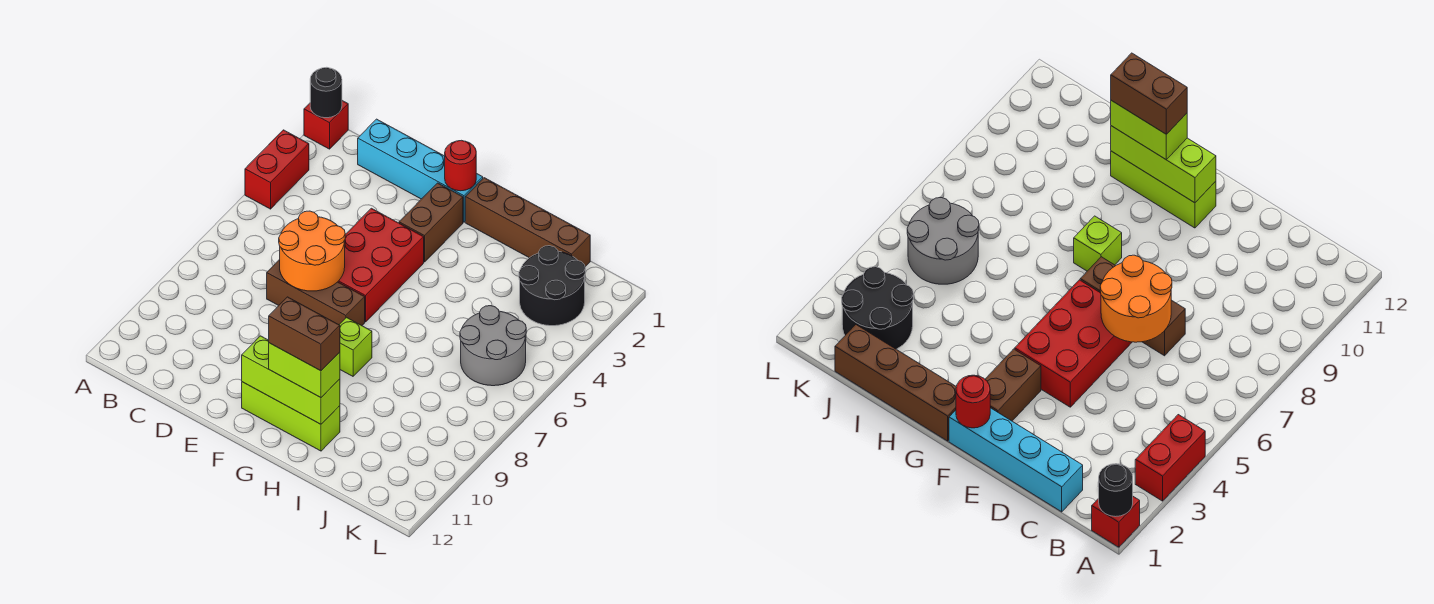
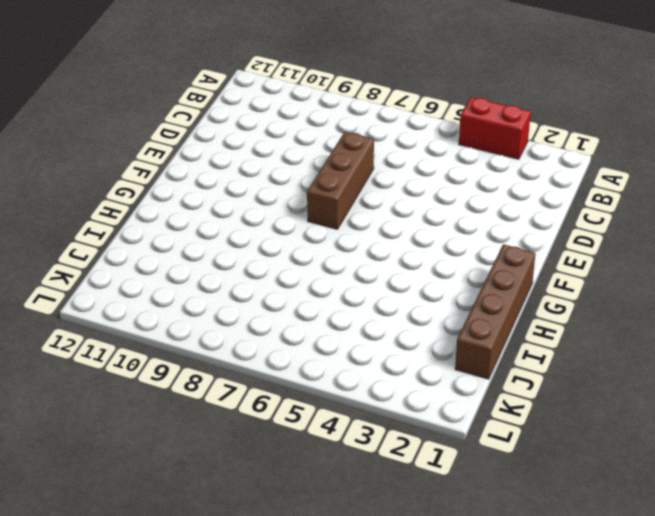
none -> red 1x1 brick [304,101,348,149]
none -> cyan 1x4 brick [358,119,483,222]
none -> red 2x3 brick [338,208,424,322]

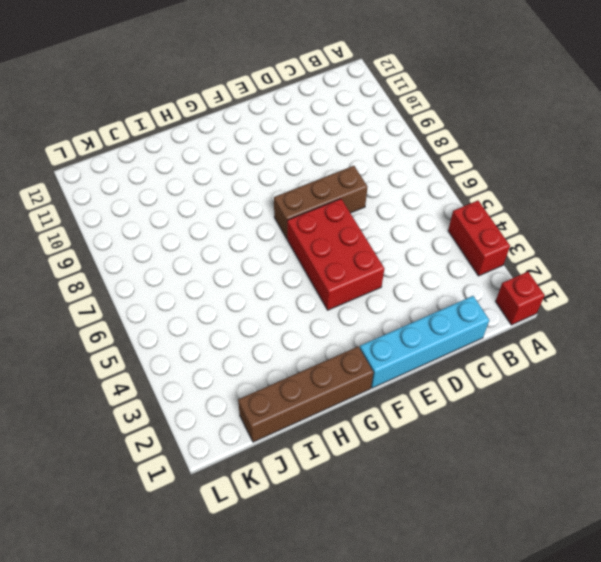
none -> brown 1x2 brick [399,183,463,262]
none -> lime 1x3 brick [242,382,340,451]
none -> lime 1x1 brick [339,317,372,376]

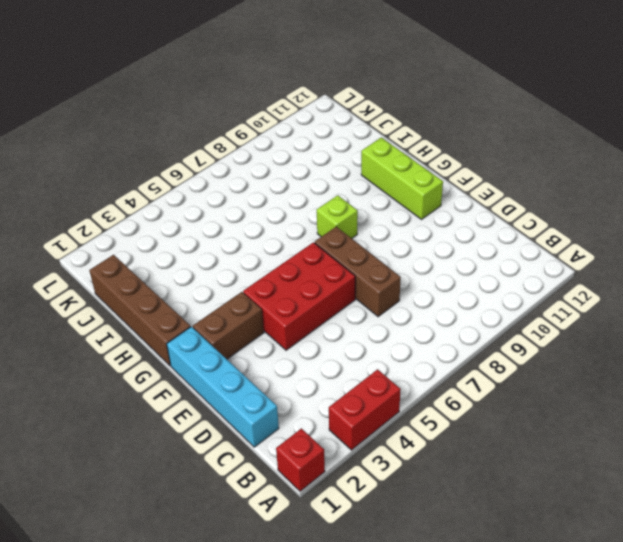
none -> black 2x2 round brick [519,246,585,326]
none -> grey 2x2 round brick [460,306,526,386]
none -> black 1x1 round brick [310,67,342,118]

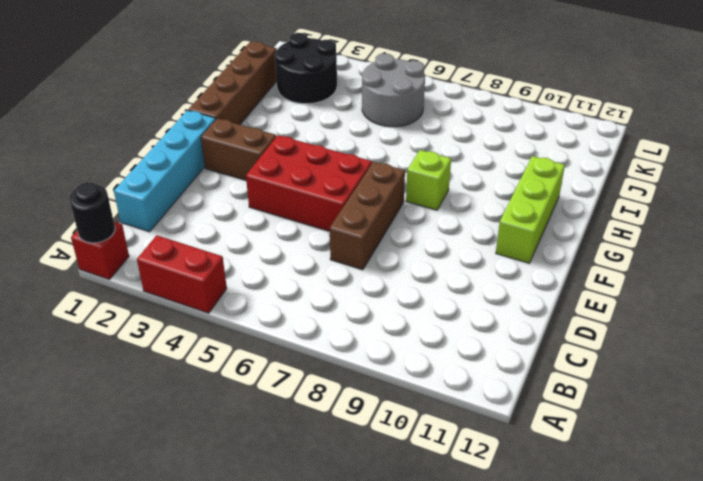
none -> orange 2x2 round brick [279,211,345,291]
none -> red 1x1 round brick [445,140,476,191]
none -> lime 1x3 brick [242,336,340,424]

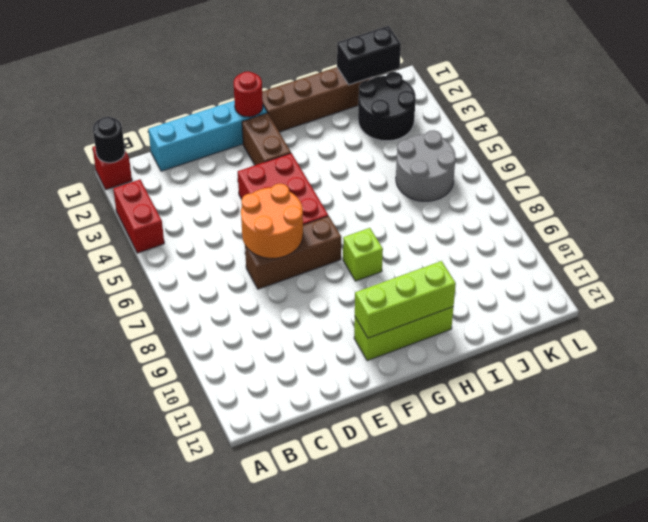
black 1x2 brick [337,26,401,85] -> none
none -> lime 1x2 brick [269,343,340,398]
none -> brown 1x2 brick [269,297,340,371]

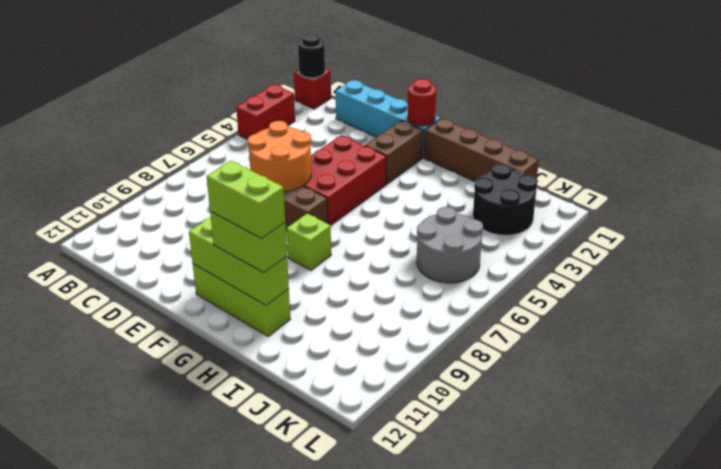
lime 1x2 brick [207,161,285,239] -> brown 1x2 brick [269,297,340,371]

